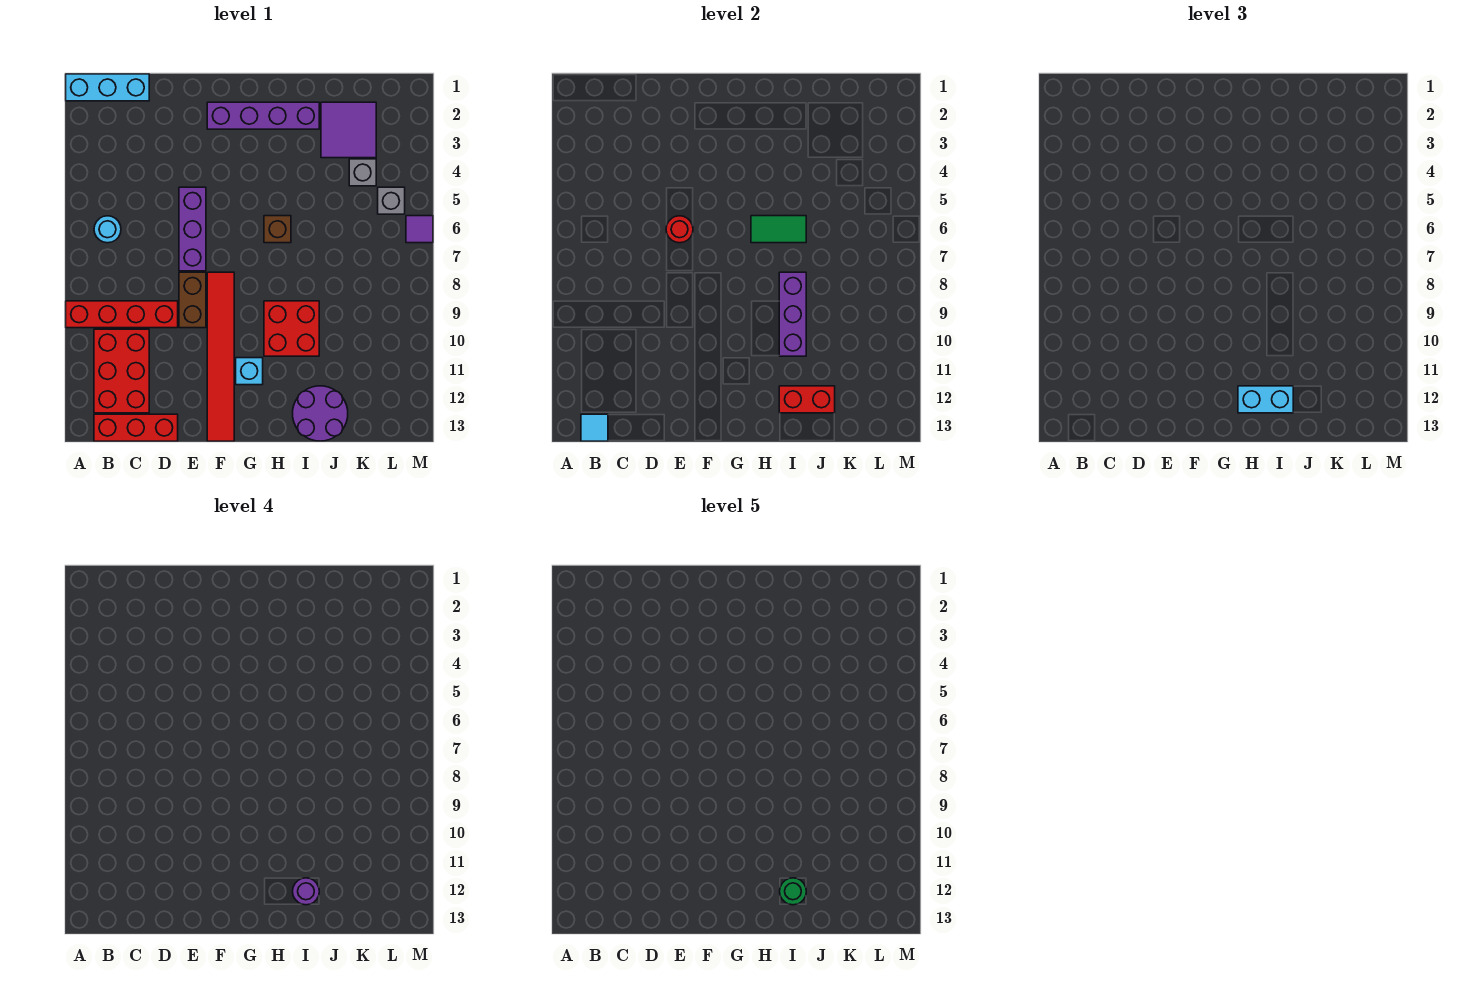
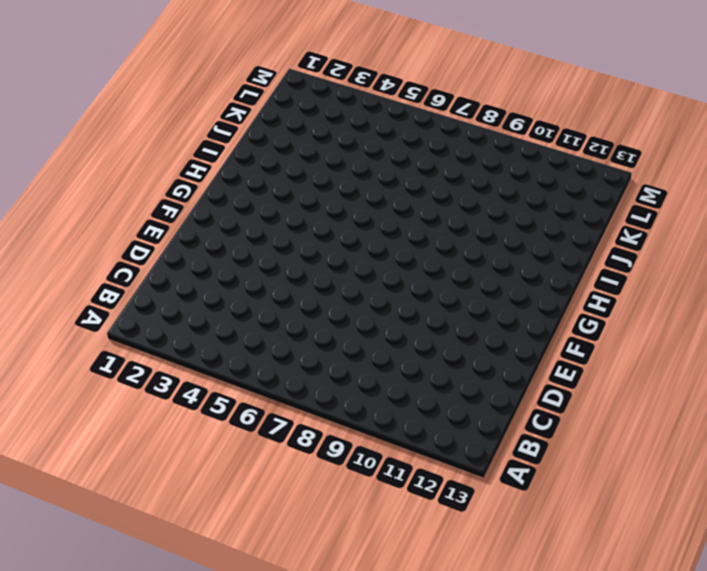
none -> cyan 1x3 brick [66,74,149,101]
none -> red 1x4 brick [66,301,178,328]
none -> cyan 1x1 round brick [94,216,121,243]

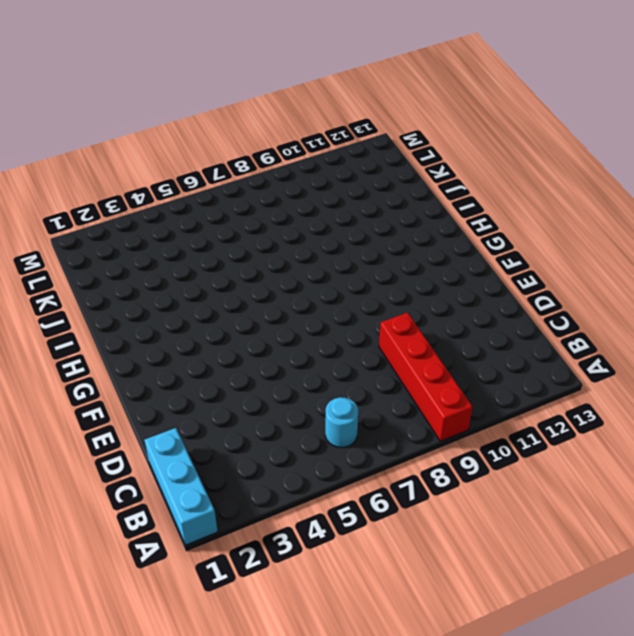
none -> red 2x3 brick [94,329,149,413]
none -> red 1x3 brick [94,414,178,441]
none -> purple 1x3 brick [179,187,206,271]

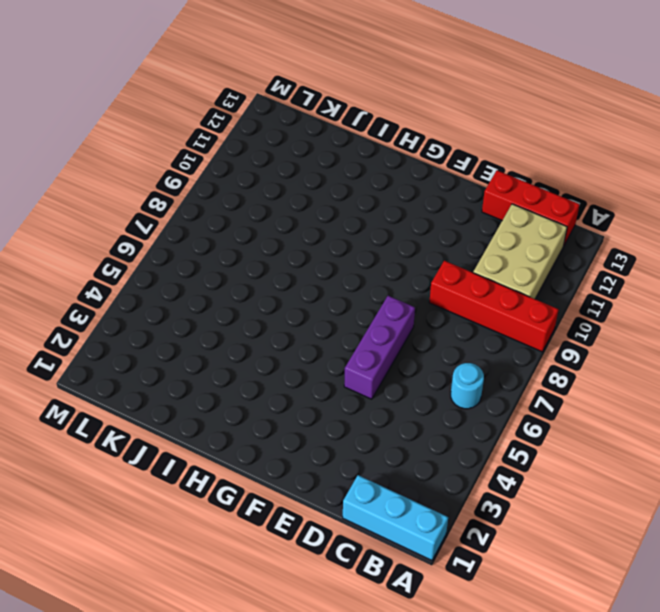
tan 2x3 brick [473,204,567,299] -> red 2x3 brick [94,329,149,413]
none -> brown 1x2 brick [179,272,206,328]
none -> purple 1x4 brick [207,102,319,129]
none -> red 1x6 tile [207,272,234,441]

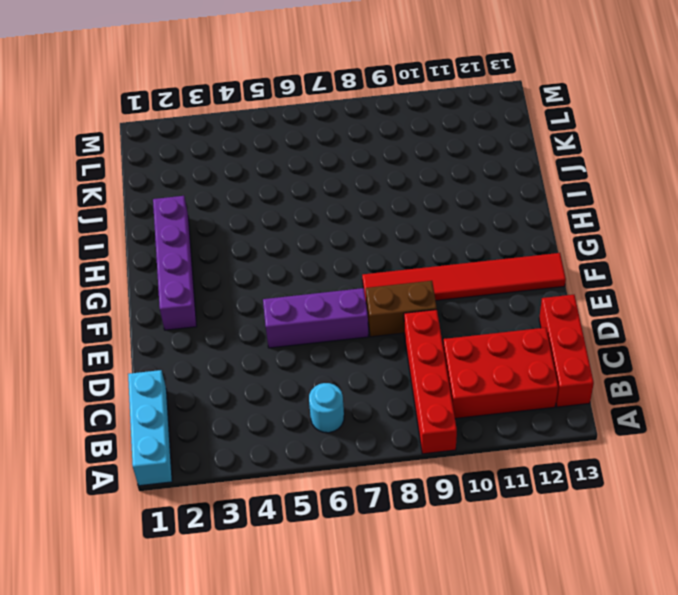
none -> cyan 1x1 brick [236,358,263,385]
none -> brown 1x1 brick [264,216,291,243]
none -> red 2x2 brick [264,301,319,356]

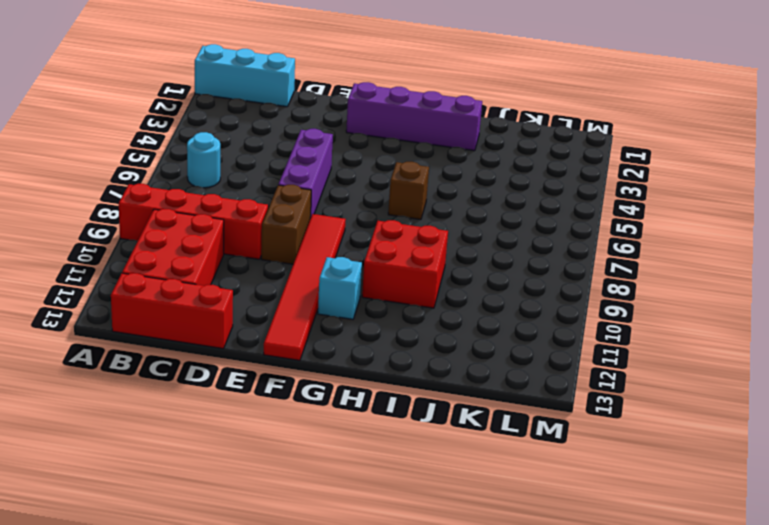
none -> purple 2x2 round brick [293,386,348,441]
none -> purple 2x2 tile [321,102,376,158]
none -> grey 1x1 brick [349,159,376,186]

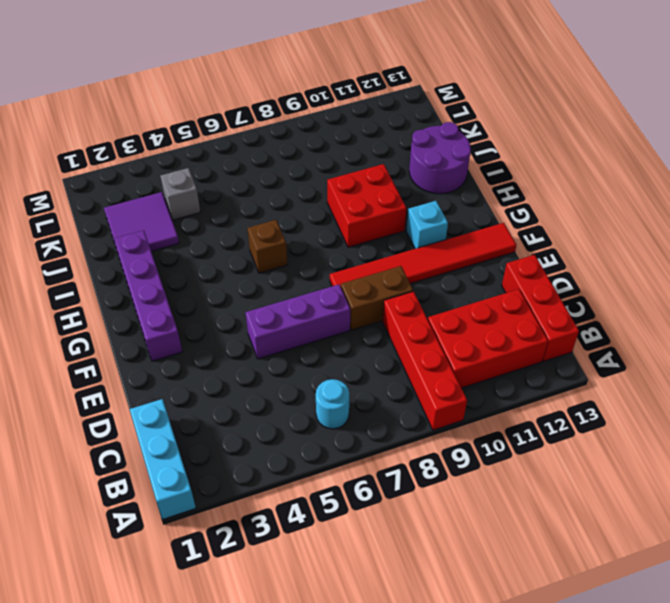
none -> grey 1x1 brick [378,187,405,214]
none -> purple 1x1 tile [406,216,433,243]
none -> cyan 1x1 tile [581,414,608,441]

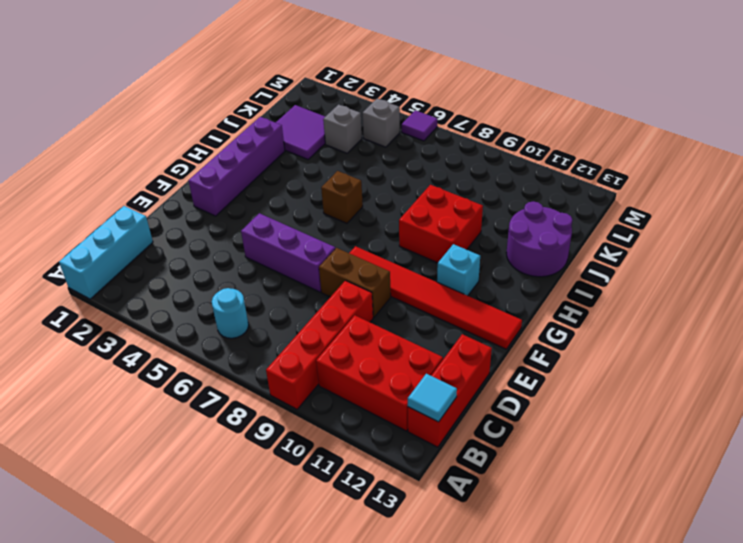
none -> red 1x1 round brick [666,216,693,243]
none -> green 1x2 tile [751,216,806,243]
none -> purple 1x3 brick [779,272,806,356]

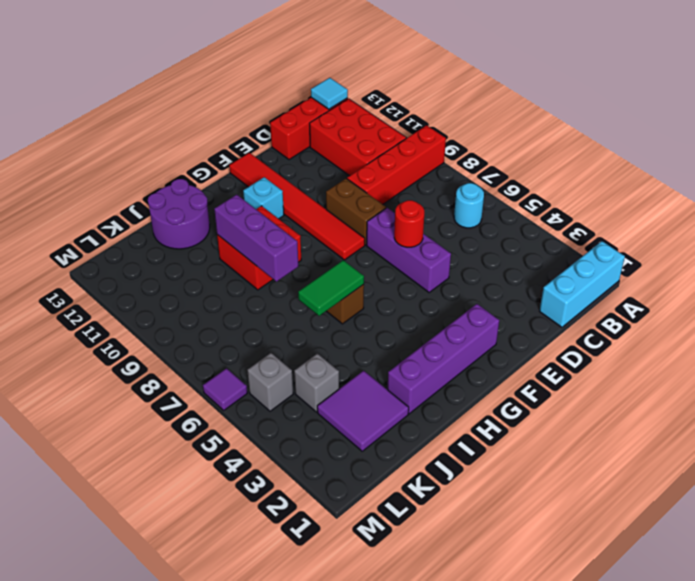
none -> red 1x2 brick [779,386,835,413]
none -> cyan 1x2 brick [1238,386,1293,413]
none -> purple 1x1 round brick [293,878,319,905]

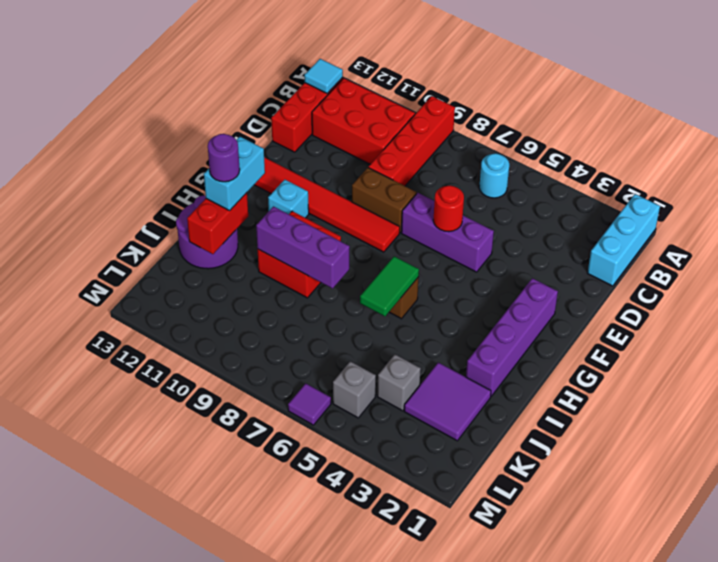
none -> green 1x1 round brick [780,878,806,905]

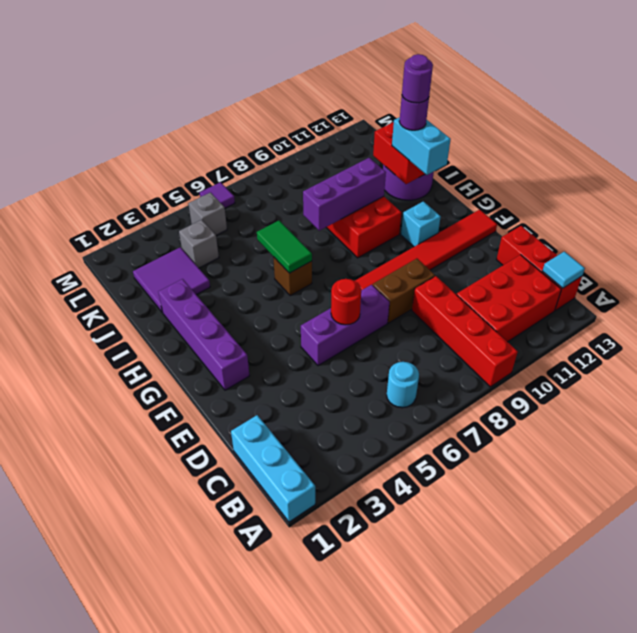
purple 1x1 round brick [402,54,433,103] -> green 1x1 round brick [780,878,806,905]

